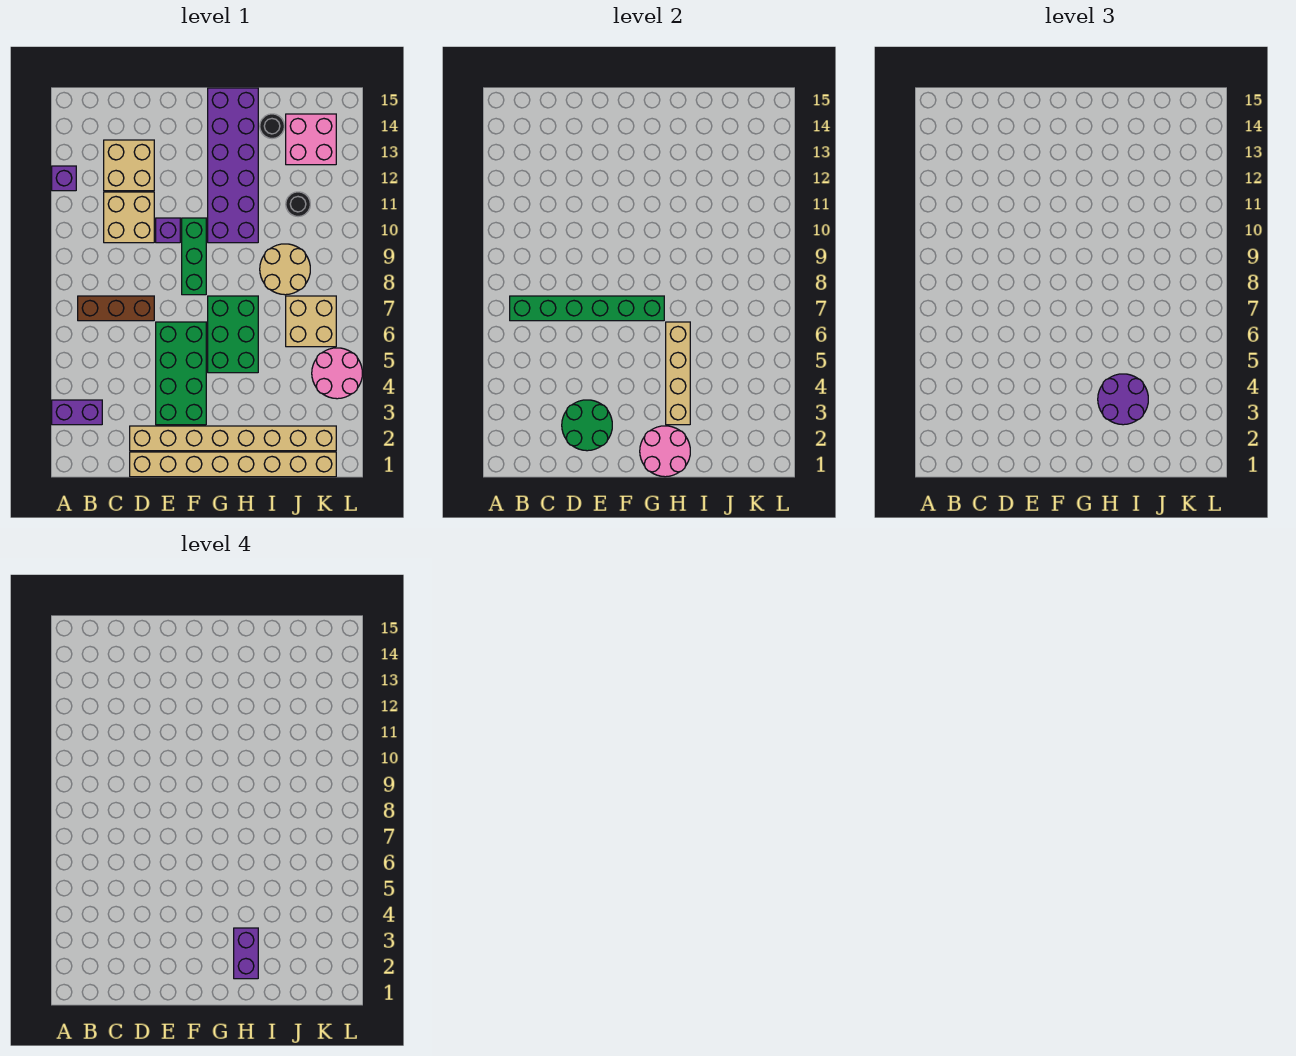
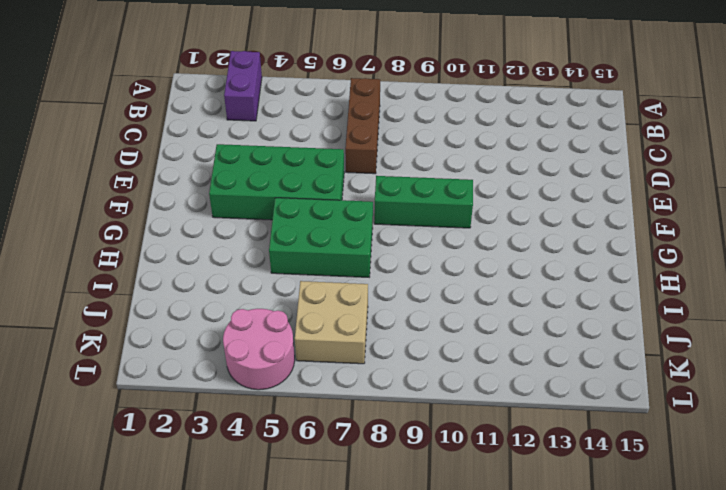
none -> purple 1x1 brick [52,166,76,191]
none -> tan 2x2 brick [104,192,154,243]
none -> tan 2x2 brick [104,140,154,191]

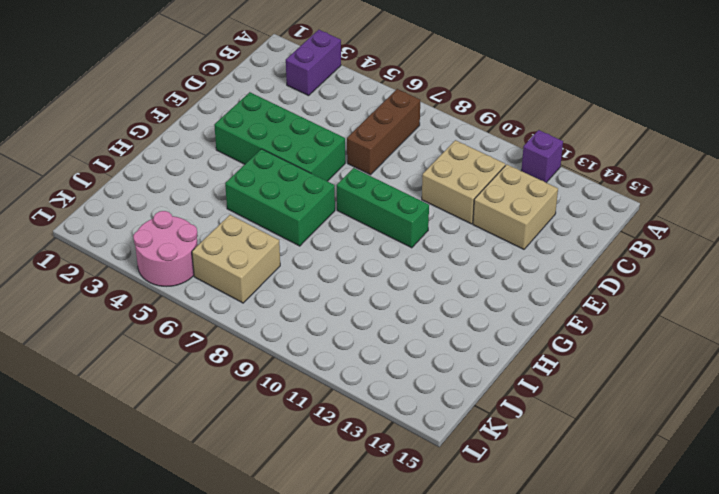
none -> tan 1x8 brick [130,452,336,477]
none -> tan 1x8 brick [130,426,336,451]
none -> purple 1x1 brick [156,218,180,243]

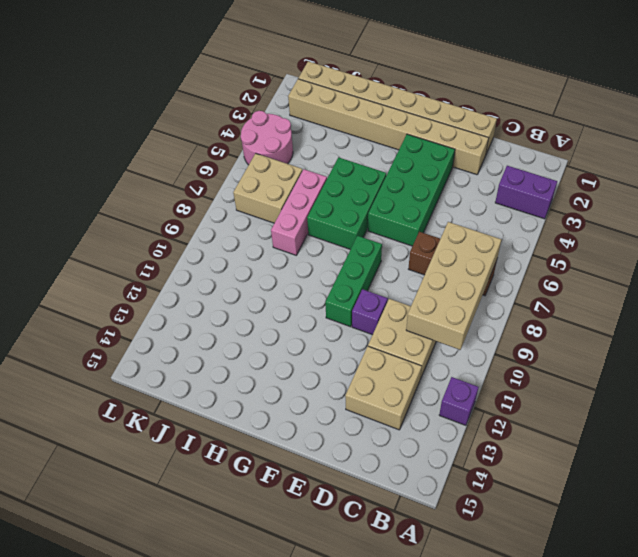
tan 2x4 brick [406,222,502,350] -> green 1x6 brick [510,296,664,321]
pink 1x3 brick [271,169,327,255] -> tan 2x2 round brick [260,244,310,295]
none -> purple 2x6 brick [208,88,258,243]
none -> black 1x1 round brick [260,114,284,139]
none -> black 1x1 round brick [286,192,310,217]

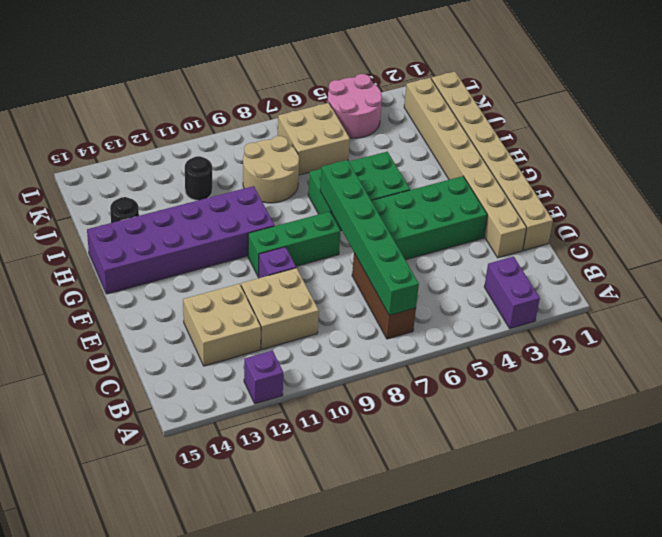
none -> pink 2x2 brick [286,114,336,165]
none -> green 2x2 round brick [562,400,612,451]
none -> pink 2x2 round brick [640,426,690,477]

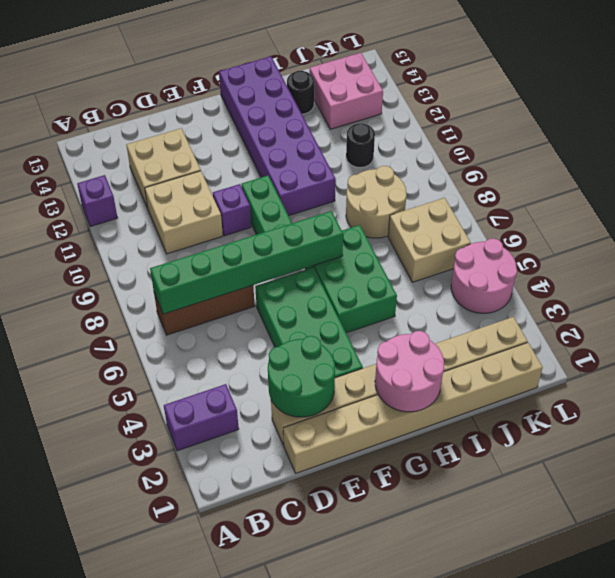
none -> tan 1x4 brick [666,322,690,425]
none -> purple 2x2 round brick [1098,374,1148,425]
none -> purple 1x2 brick [234,928,258,979]

